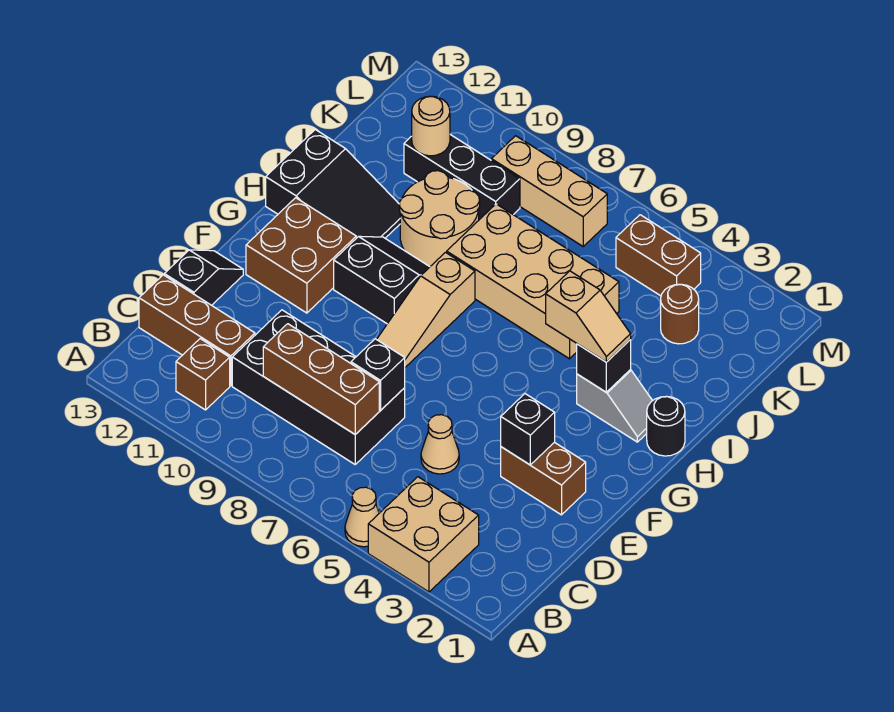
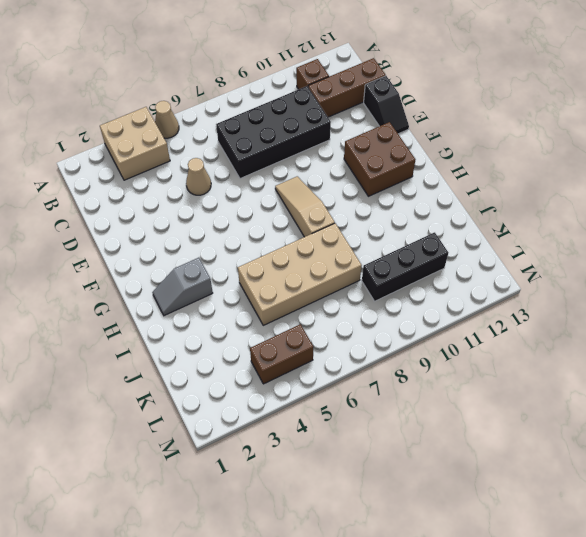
none -> brown 1x2 brick [501,442,586,515]
none -> black 2x2 slope [334,236,429,324]
none -> black 1x1 round brick [647,396,685,456]

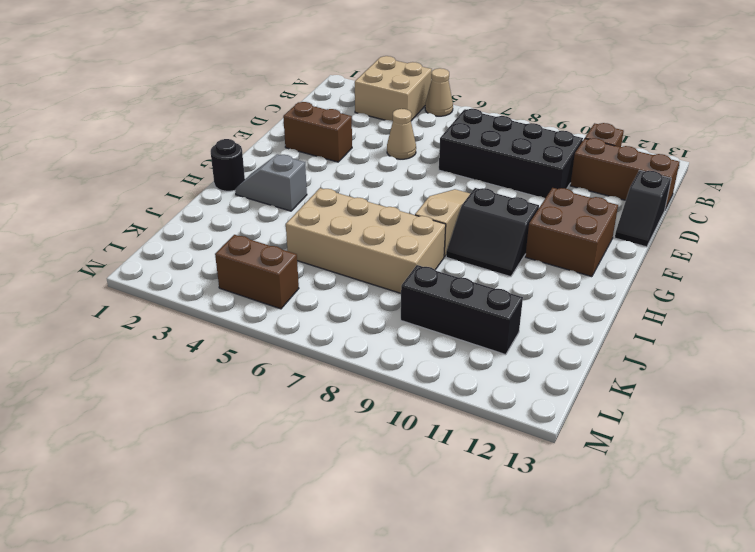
none -> black 2x3 slope [266,130,400,238]
none -> tan 2x2 round brick [399,171,480,267]
none -> brown 1x1 round brick [661,284,699,344]

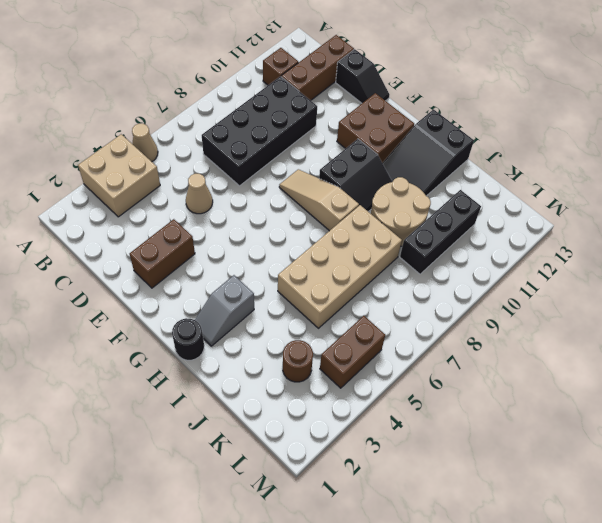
none -> tan 1x3 brick [491,136,607,246]
none -> brown 1x3 brick [263,324,379,434]
none -> black 1x1 brick [351,339,405,410]

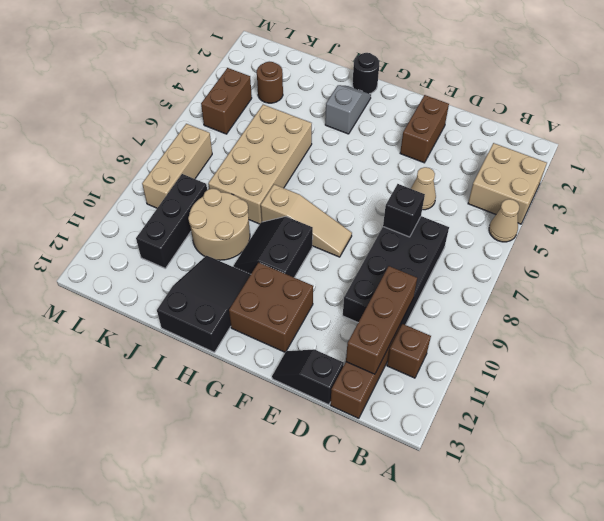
brown 1x3 brick [346,266,417,374] -> brown 1x3 brick moved to [263,324,379,434]
none -> black 1x1 brick [501,394,555,465]
none -> black 1x1 brick [577,340,631,392]
none -> tan 1x1 round brick [412,96,450,156]

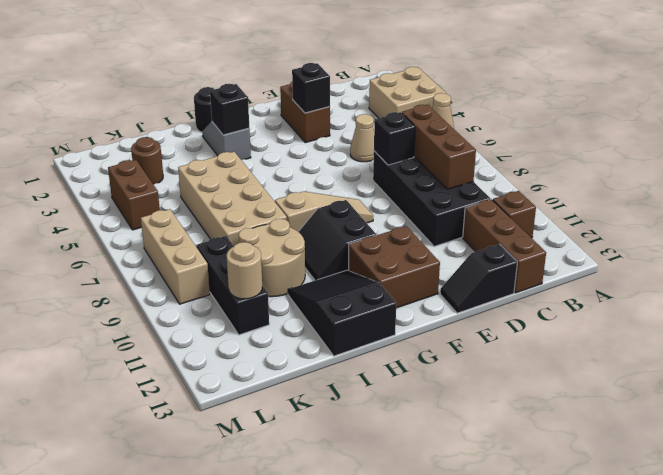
none -> tan 1x2 slope [546,271,631,362]

